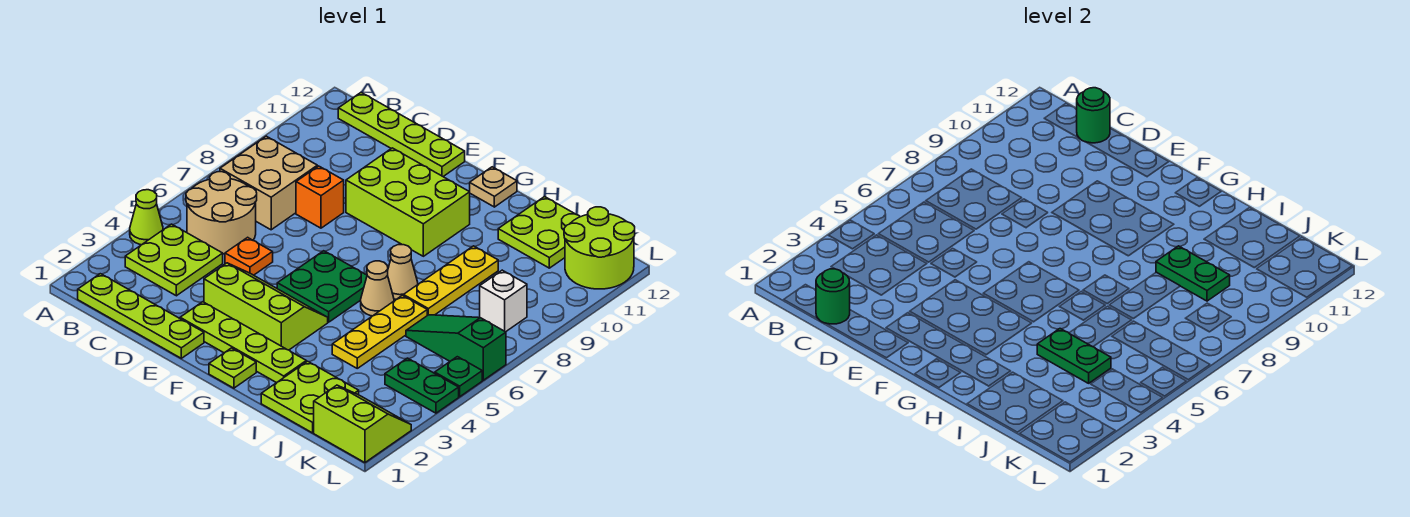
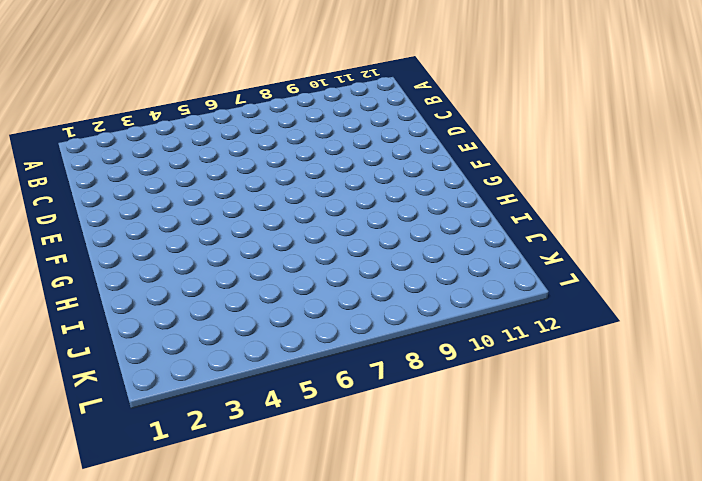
none -> lime 1x1 cone [130,190,163,245]
none -> lime 1x4 plate [78,274,204,358]
none -> lime 2x2 plate [125,224,223,296]
none -> tan 2x2 round brick [186,172,257,254]

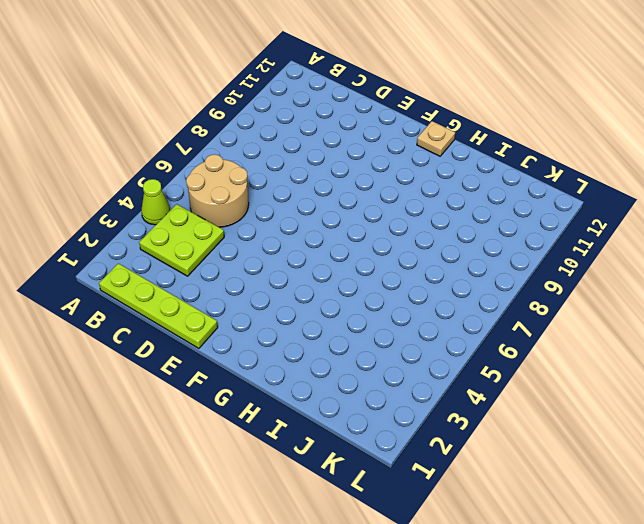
none -> tan 2x2 brick [220,136,317,230]
none -> lime 1x4 plate [338,93,465,176]
none -> orange 1x1 plate [225,237,273,275]
none -> orange 1x1 brick [296,166,344,228]

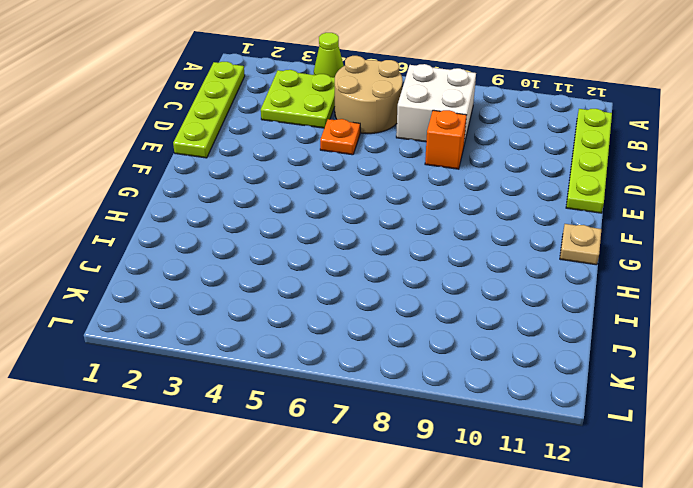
white 2x2 brick [396,64,476,144] -> tan 2x2 brick [220,136,317,230]
none -> lime 1x4 plate [180,302,306,383]
none -> lime 2x3 slope [204,263,328,350]
none -> lime 2x3 brick [346,148,470,256]
none -> green 2x2 plate [277,251,367,322]

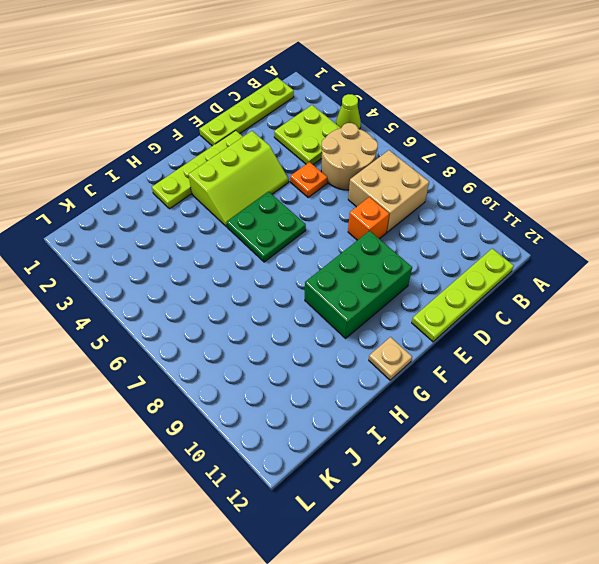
green 2x3 brick [305,231,412,338] -> lime 2x3 brick [346,148,470,256]
none -> lime 1x1 plate [209,348,256,388]
none -> tan 1x1 cone [361,261,394,316]
none -> tan 1x1 cone [388,245,418,299]
none -> lime 2x2 plate [261,361,359,433]

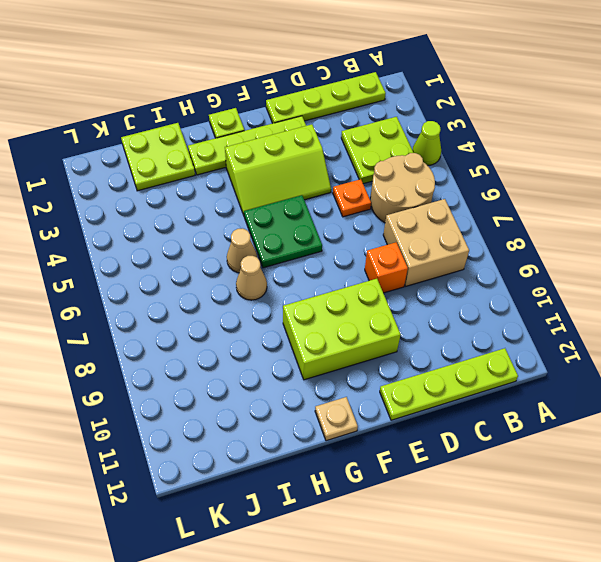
none -> yellow 1x3 plate [332,295,427,368]
none -> yellow 1x3 plate [404,246,498,315]
none -> lime 2x2 plate [498,197,580,268]
none -> green 1x3 slope [406,315,506,380]

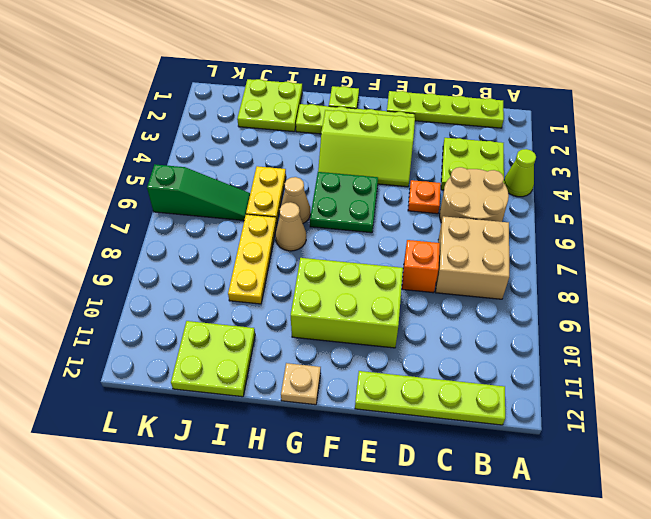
yellow 1x2 plate [246,166,286,222] -> yellow 1x3 plate [332,295,427,368]
none -> lime 2x2 slope [314,385,411,463]
none -> green 1x2 plate [385,358,459,413]
none -> white 1x1 brick [480,270,527,332]
none -> lime 2x2 round brick [564,207,635,289]

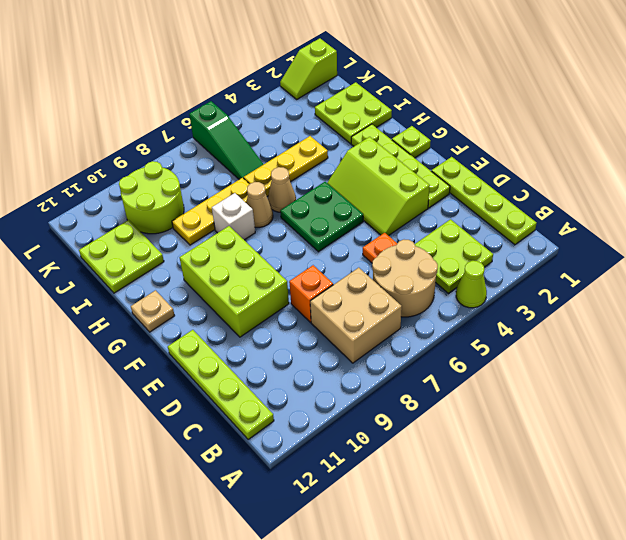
white 1x1 brick [212,193,255,240] -> white 1x1 brick moved to [480,270,527,332]
lime 2x2 round brick [119,161,184,234] -> lime 2x2 round brick moved to [564,207,635,289]
lime 1x2 slope [280,38,337,99] -> lime 2x2 slope [314,385,411,463]
none -> green 1x2 plate [385,358,459,413]
none -> green 1x1 plate [435,357,482,397]
none -> green 1x1 round brick [816,269,850,324]
none -> green 1x1 round brick [1077,88,1110,143]

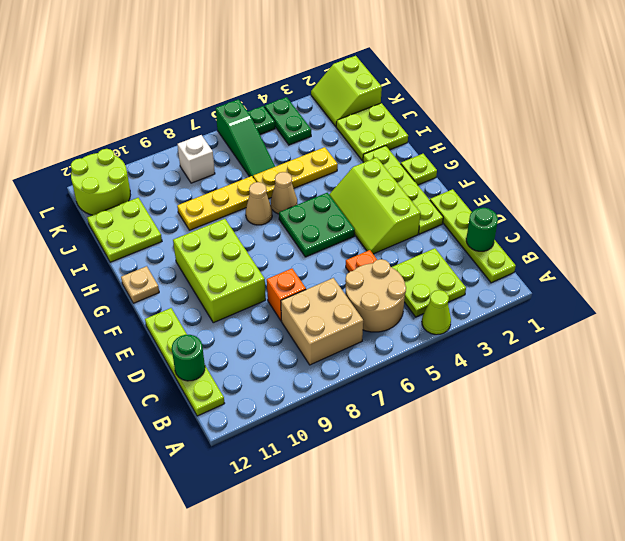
none -> green 1x2 plate [1037,329,1111,383]
none -> green 1x2 plate [1156,246,1230,301]

